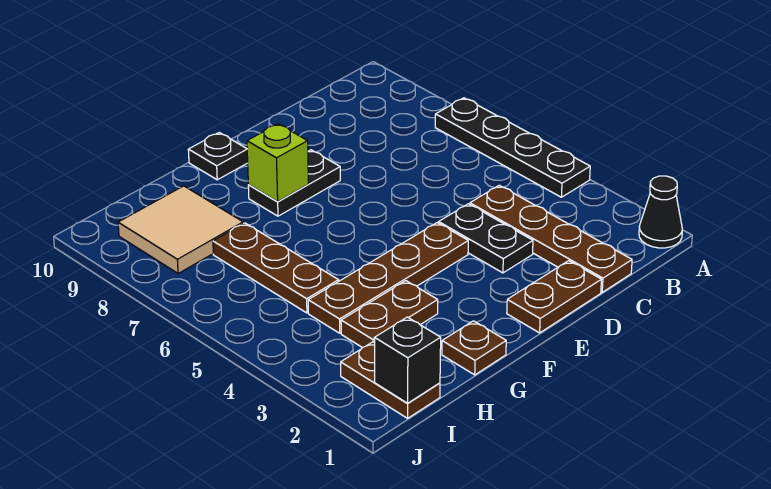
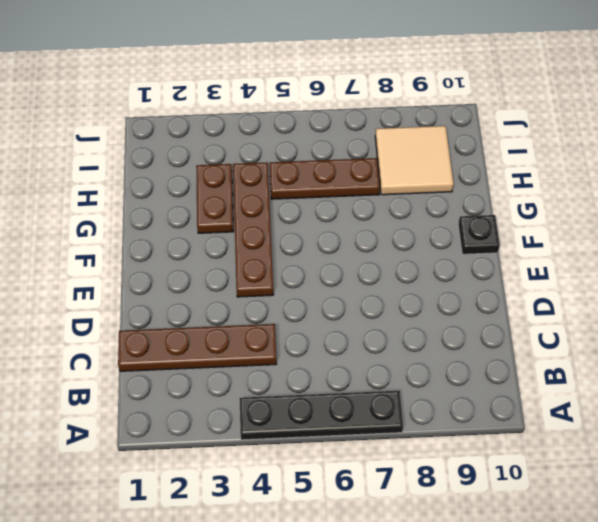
none -> black 1x1 cone [639,176,682,248]
none -> brown 1x2 plate [507,261,601,333]
none -> black 1x2 plate [439,204,533,273]

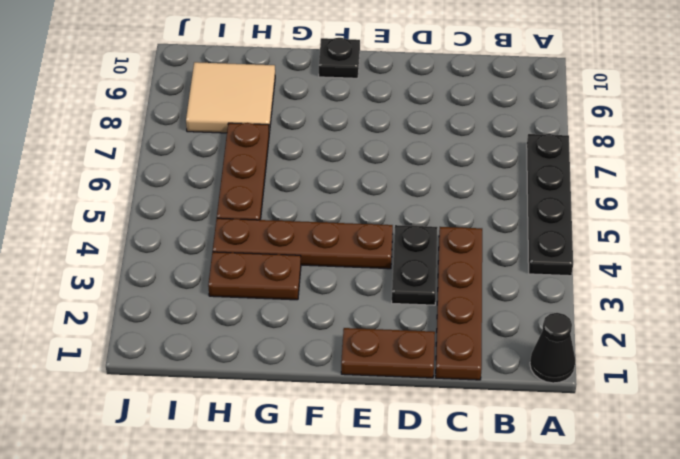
none -> black 1x2 plate [248,150,340,216]
none -> brown 1x1 plate [442,321,506,375]
none -> brown 1x2 plate [341,342,440,418]

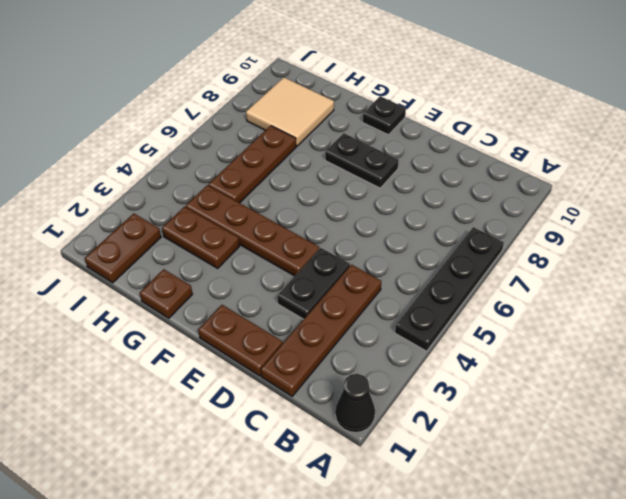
none -> lime 1x1 brick [247,124,308,202]
none -> black 1x1 brick [375,317,441,403]

